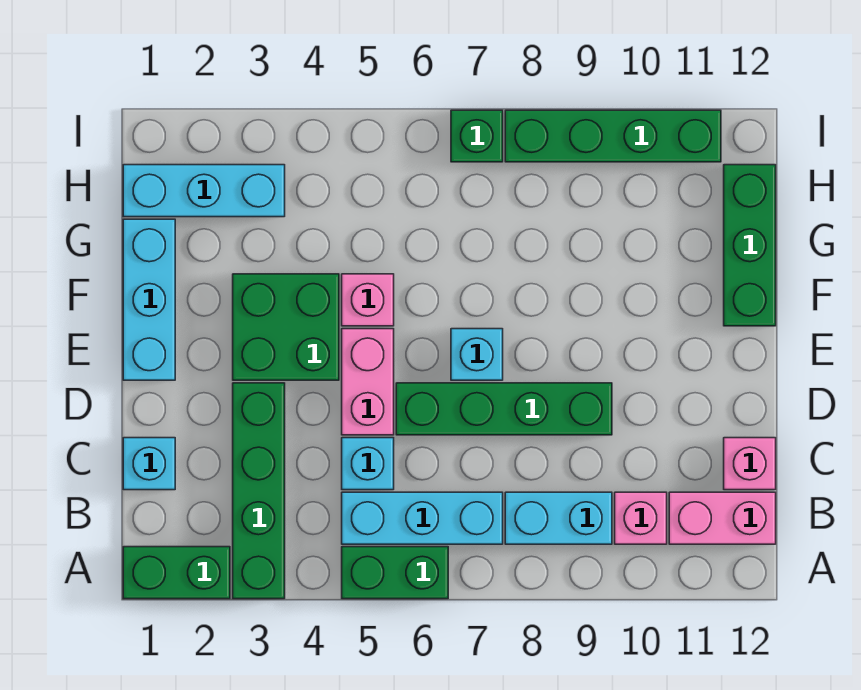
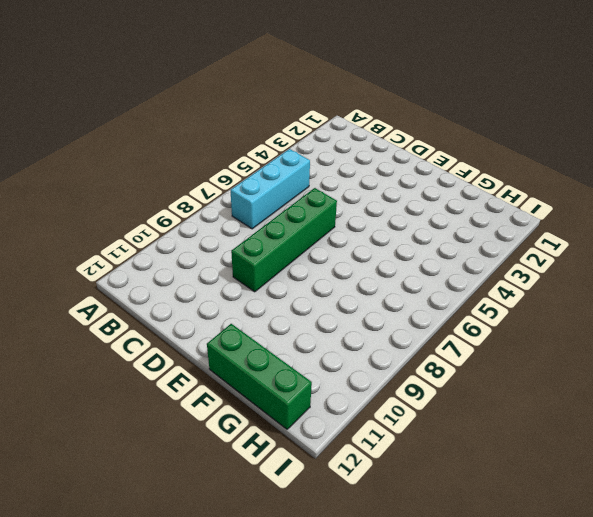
none -> green 1x2 brick [123,547,230,599]
none -> green 1x4 brick [233,383,285,599]
none -> green 1x2 brick [342,547,448,599]

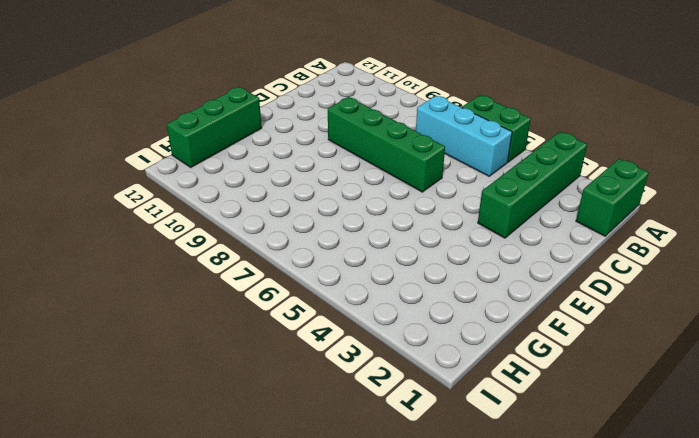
green 1x2 brick [576,159,649,236] -> green 1x2 brick turned to [123,547,230,599]
none -> cyan 1x2 brick [505,492,612,544]
none -> pink 1x1 brick [615,492,667,544]
none -> pink 1x2 brick [669,492,776,544]

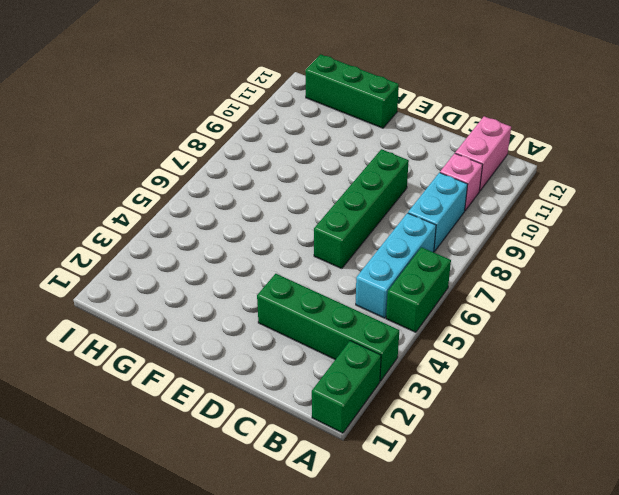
none -> cyan 1x1 brick [123,438,175,490]
none -> cyan 1x1 brick [342,438,394,490]
none -> pink 1x1 brick [724,438,776,490]

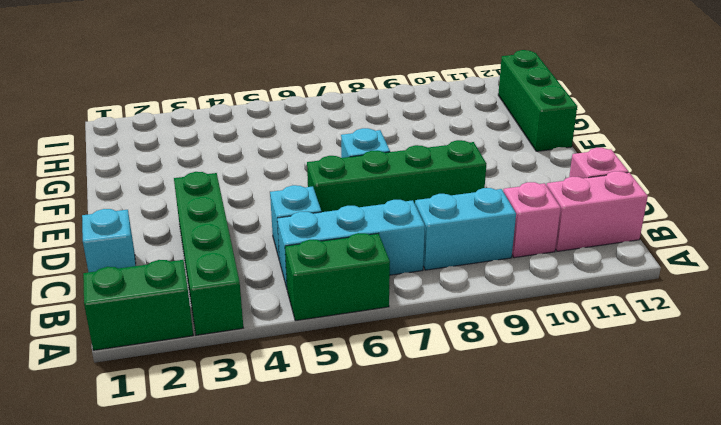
none -> pink 1x2 brick [342,329,394,435]
none -> cyan 1x3 brick [123,219,175,380]
none -> green 2x2 brick [233,274,339,380]

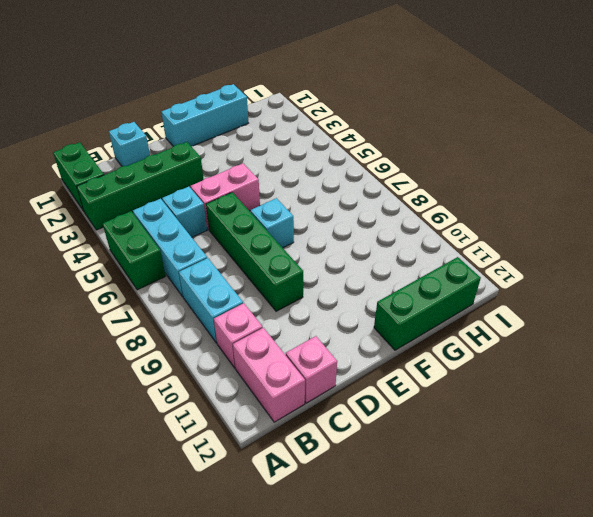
none -> green 2x2 brick [233,274,339,380]
none -> pink 1x1 brick [342,274,394,326]
none -> cyan 1x3 brick [123,165,285,217]

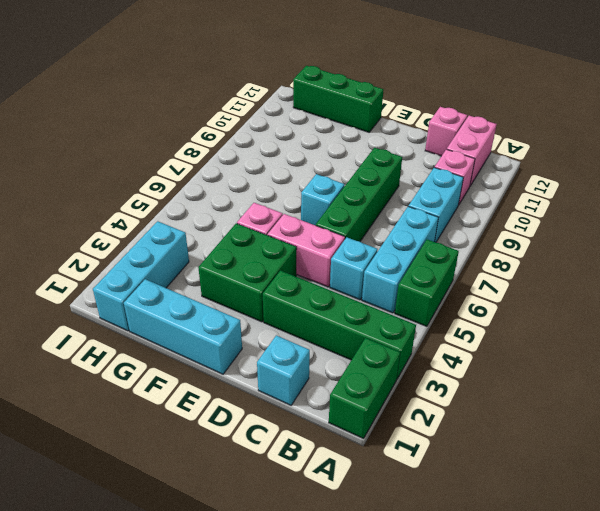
none -> green 1x1 brick [451,110,503,162]
none -> green 1x4 brick [505,110,721,162]

